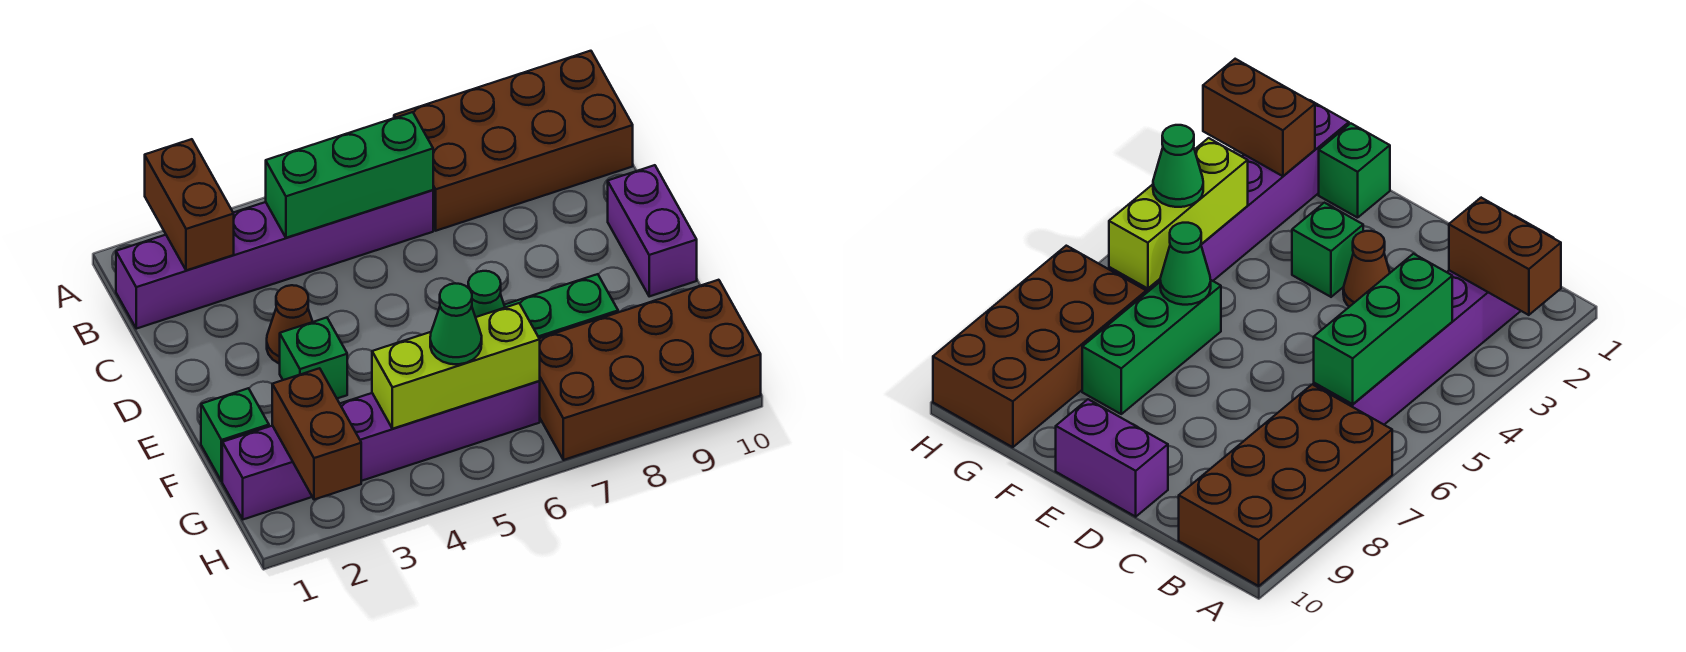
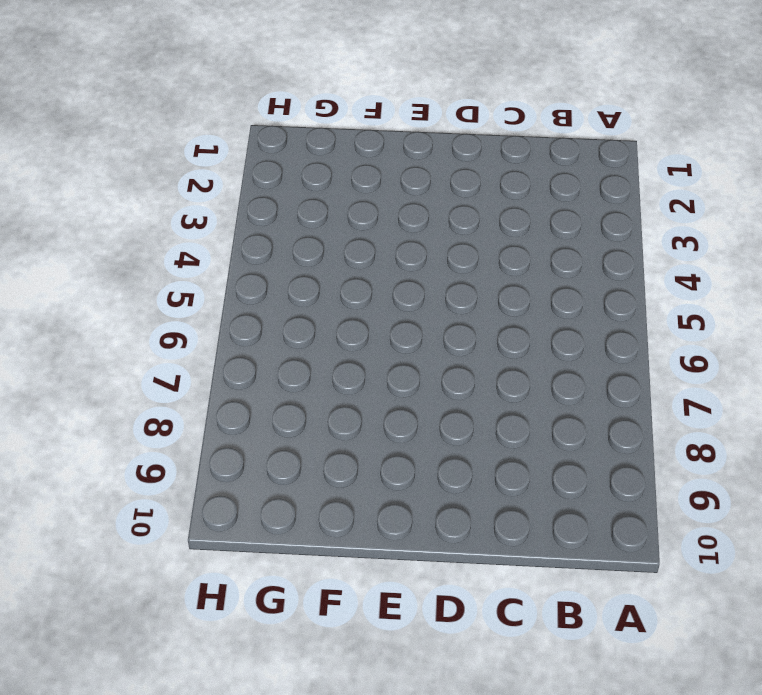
none -> brown 2x4 brick [394,51,633,231]
none -> purple 1x6 brick [116,190,433,329]
none -> brown 1x1 cone [267,285,313,364]

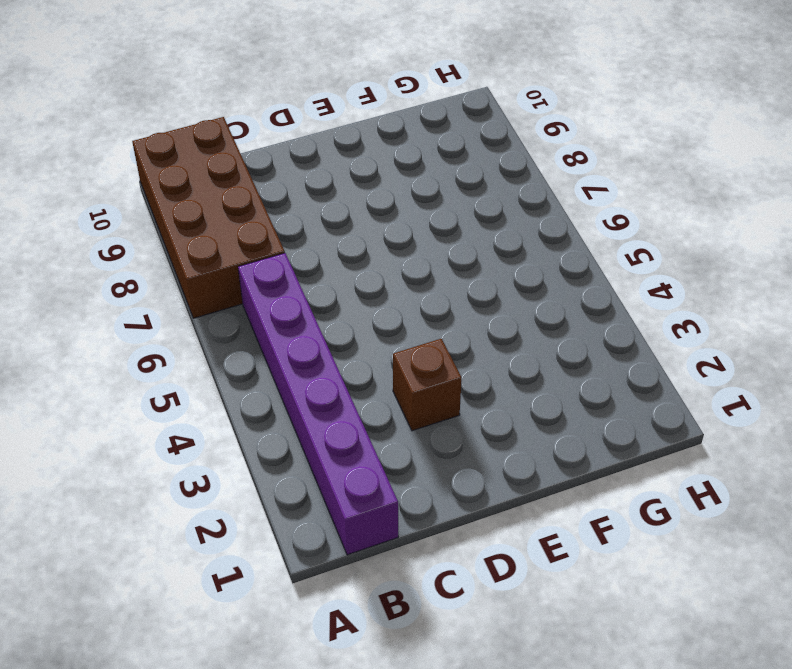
brown 1x1 brick [393,339,462,431] -> brown 1x1 cone [267,285,313,364]
none -> purple 1x2 brick [608,165,697,296]
none -> green 1x1 brick [280,318,347,398]
none -> green 1x1 brick [201,388,269,481]

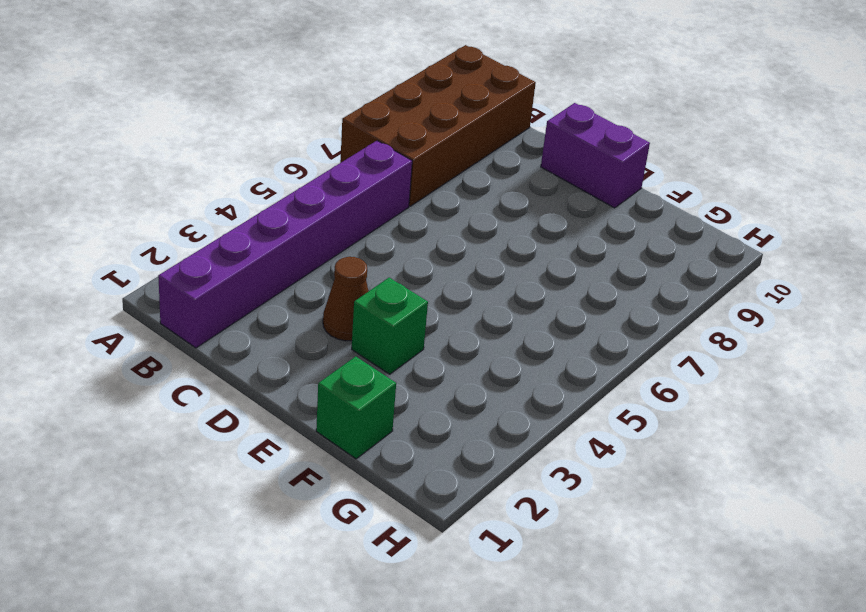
none -> green 1x3 brick [504,274,618,338]
none -> purple 1x6 brick [222,381,540,519]
none -> brown 2x4 brick [539,280,761,460]

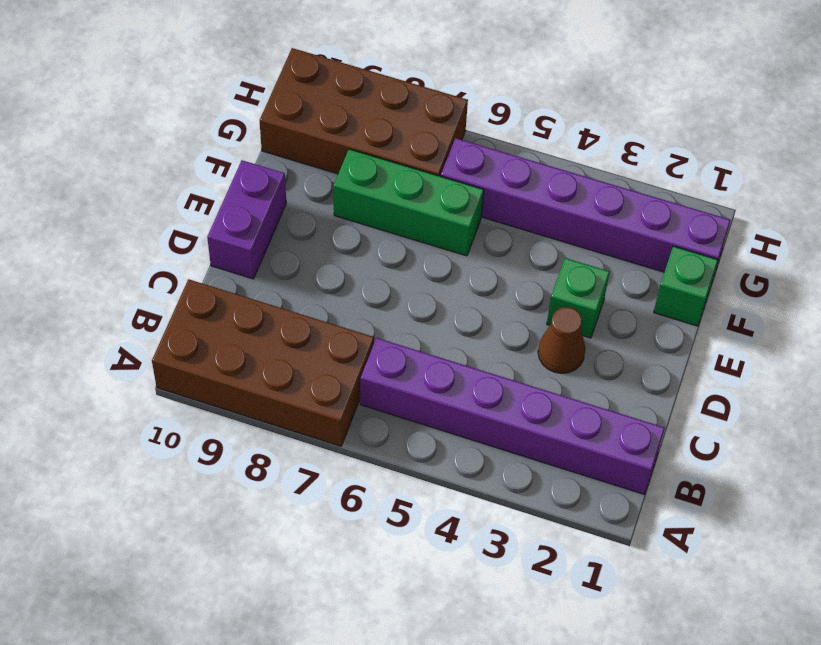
none -> brown 1x2 brick [145,139,234,270]
none -> green 1x3 brick [266,112,433,238]
none -> green 1x1 cone [468,271,505,317]

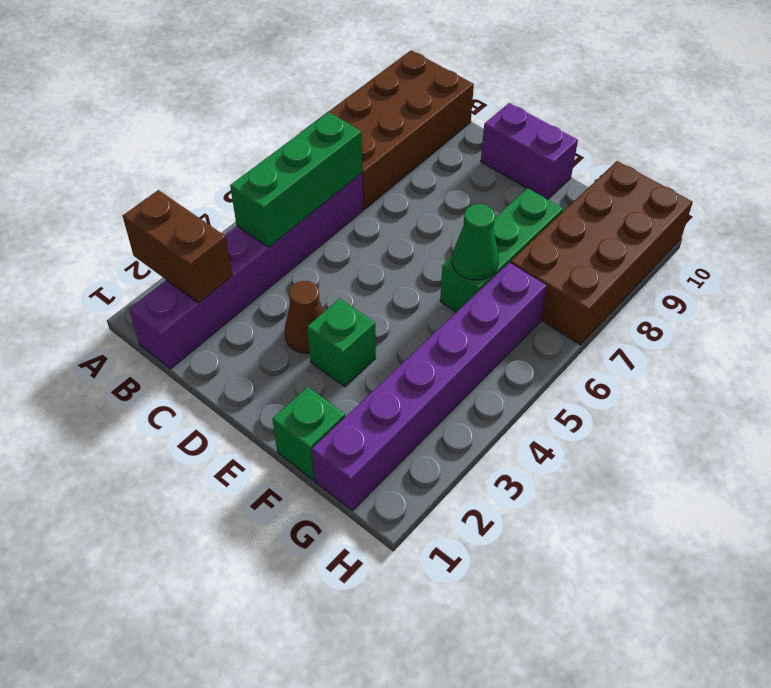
none -> brown 1x2 brick [272,368,361,500]
none -> lime 1x3 brick [372,303,540,429]
none -> green 1x1 cone [430,283,482,364]

